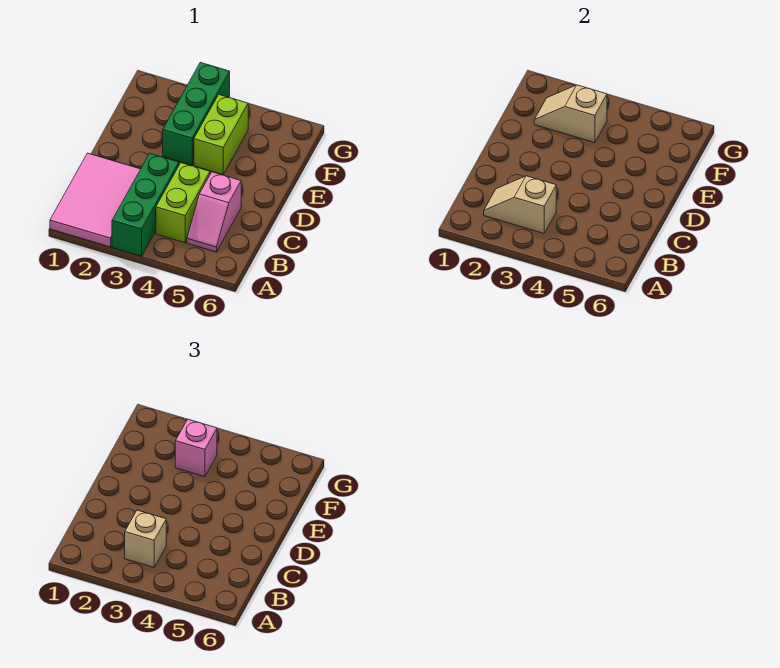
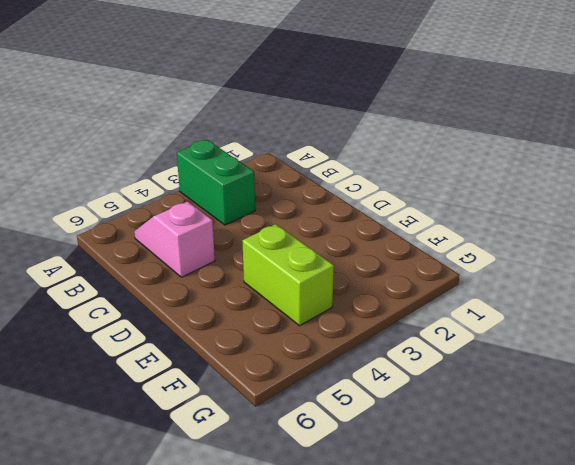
green 1x2 brick [177,140,255,225] -> green 1x3 brick [112,154,179,256]
none -> pink 2x3 tile [50,153,140,247]
none -> lime 1x2 brick [156,163,210,243]

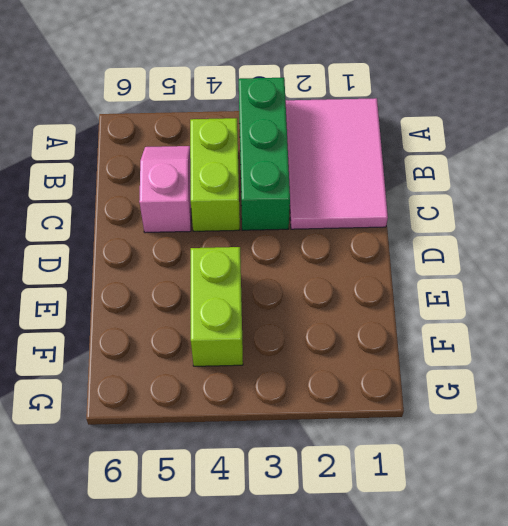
none -> green 1x3 brick [162,62,230,165]
none -> tan 1x2 slope [484,176,556,233]

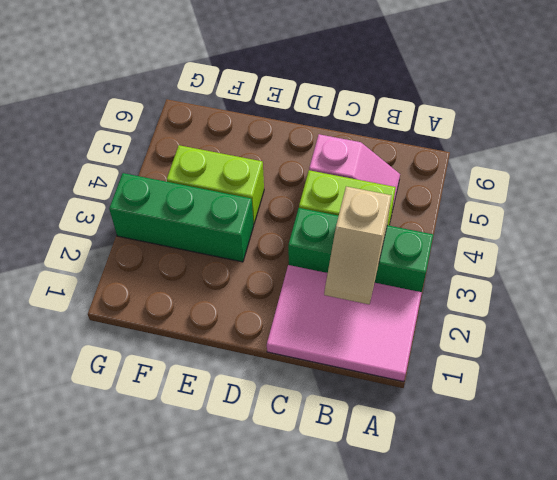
none -> tan 1x2 slope [534,85,607,143]
none -> tan 1x1 brick [124,510,166,567]

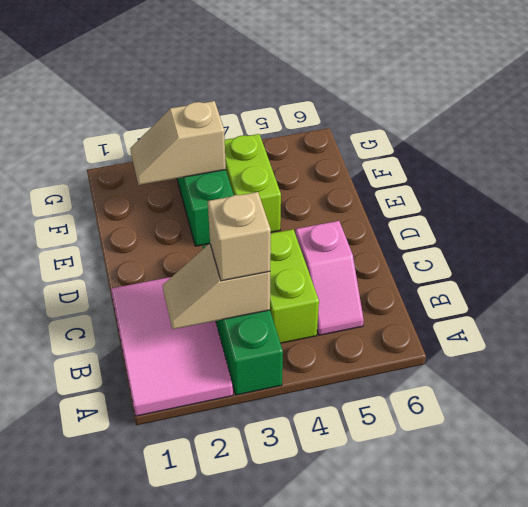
none -> pink 1x1 brick [175,419,217,477]

